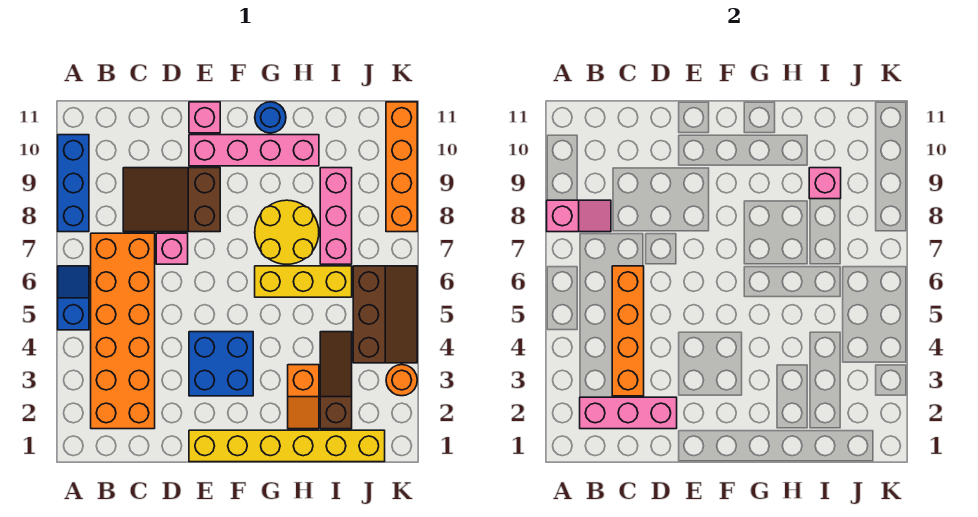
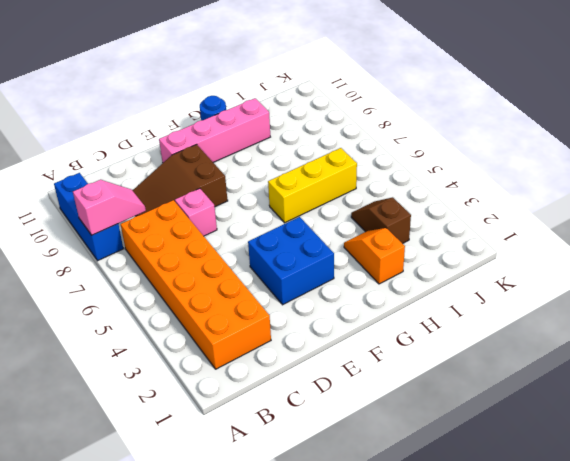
orange 1x2 slope [344,228,405,284] -> orange 1x2 slope turned to [288,365,319,429]
brown 1x2 slope [351,197,411,244] -> brown 1x3 slope [320,332,352,429]
none -> blue 1x2 slope [58,266,89,330]
none -> yellow 1x6 brick [189,430,385,462]
none -> pink 1x1 brick [189,102,220,133]

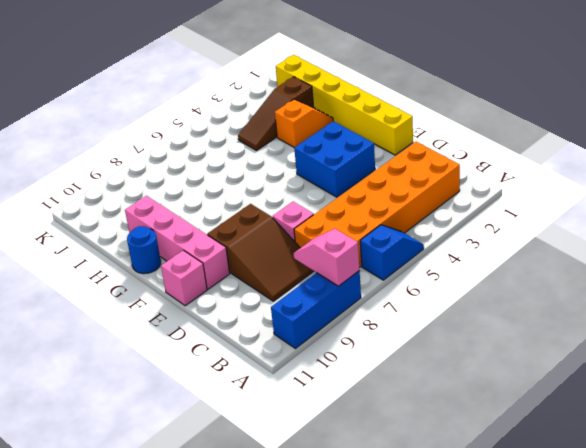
blue 1x2 slope [360,225,424,280] -> blue 1x2 slope turned to [58,266,89,330]
none -> yellow 1x3 brick [255,266,352,297]
none -> yellow 2x2 round brick [255,200,319,264]
none -> pink 1x3 brick [320,168,352,264]

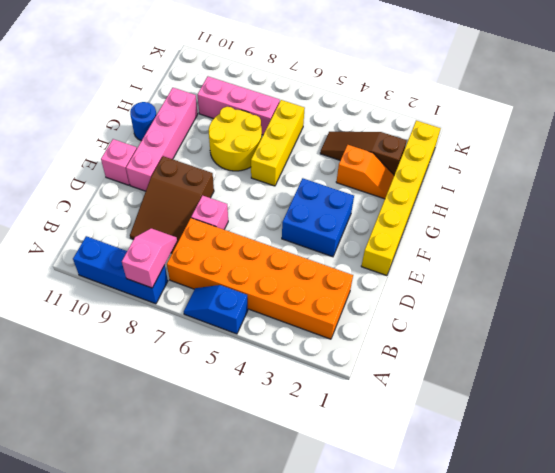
none -> brown 2x3 slope [353,266,417,363]
none -> orange 1x1 round brick [386,365,417,396]
none -> orange 1x4 brick [386,102,417,232]

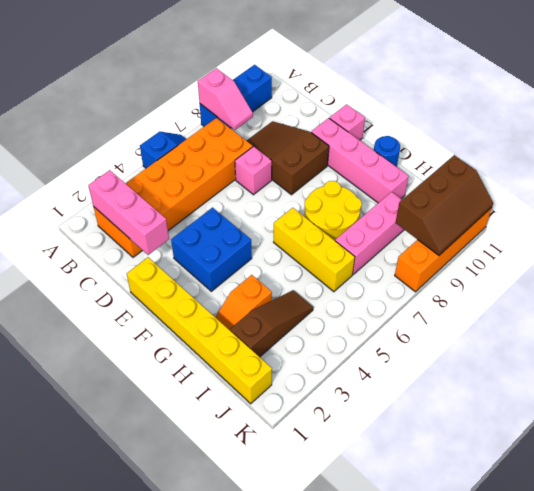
brown 2x3 slope [395,155,493,255] -> brown 2x3 slope moved to [353,266,417,363]
none -> orange 1x1 round brick [386,365,417,396]
none -> orange 1x4 brick [612,266,644,396]
none -> pink 1x1 brick [809,168,841,199]

